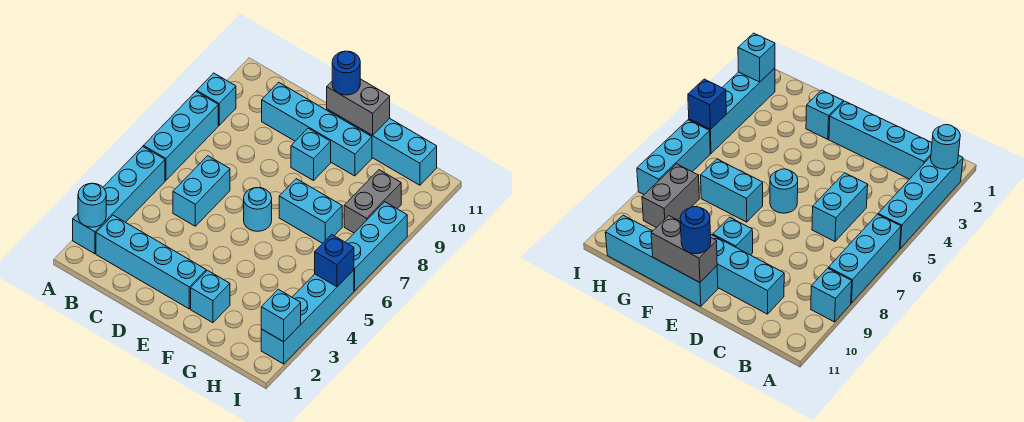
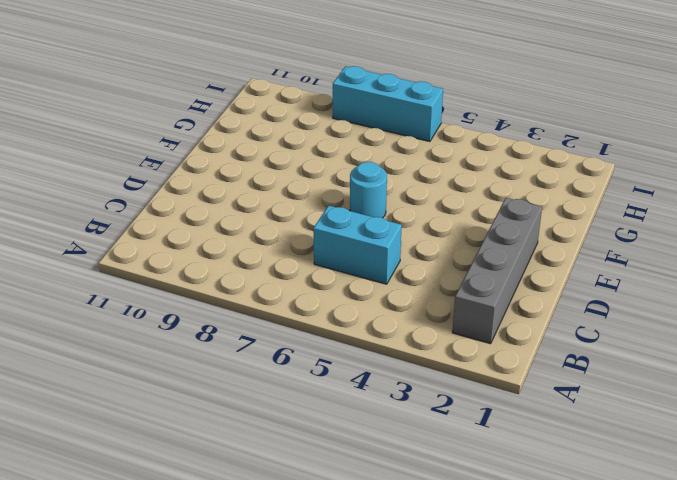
grey 1x4 brick [452,198,542,344] -> cyan 1x4 brick [96,215,206,309]
none -> cyan 1x4 brick [73,146,165,254]
none -> cyan 1x3 brick [144,92,218,180]
none -> cyan 1x1 brick [197,73,236,125]

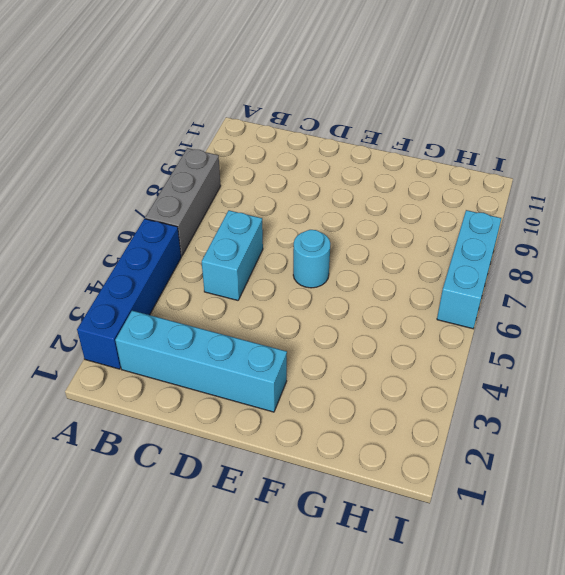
blue 1x4 brick [77,219,181,369] -> cyan 1x4 brick [73,146,165,254]
grey 1x3 brick [145,148,221,256] -> cyan 1x3 brick [144,92,218,180]
none -> cyan 1x1 brick [197,73,236,125]
none -> cyan 1x4 brick [262,82,372,176]
none -> cyan 1x1 brick [291,128,331,181]

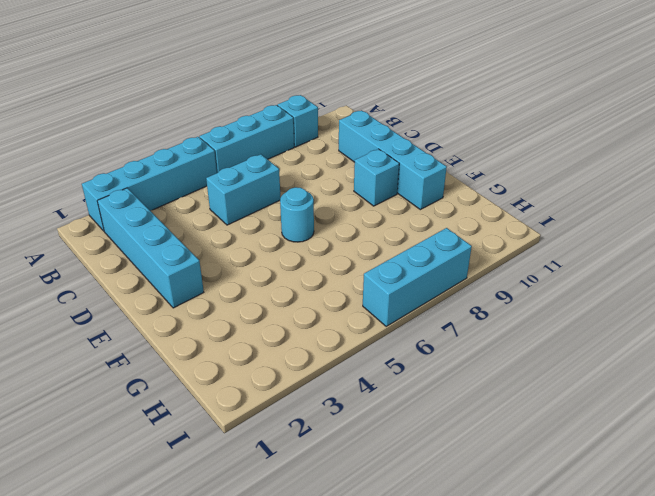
none -> cyan 1x4 brick [327,109,437,185]
none -> cyan 1x1 brick [191,270,230,323]
none -> cyan 1x2 brick [279,179,342,243]

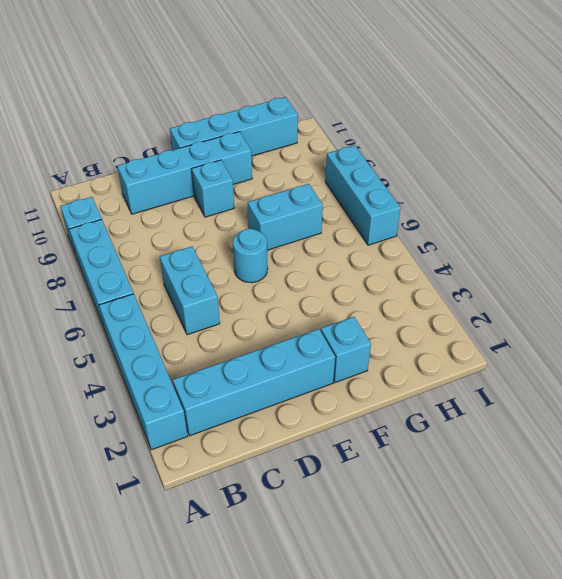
none -> grey 1x2 brick [344,170,401,233]
none -> cyan 1x4 brick [261,270,354,364]
none -> cyan 1x1 round brick [78,183,106,227]

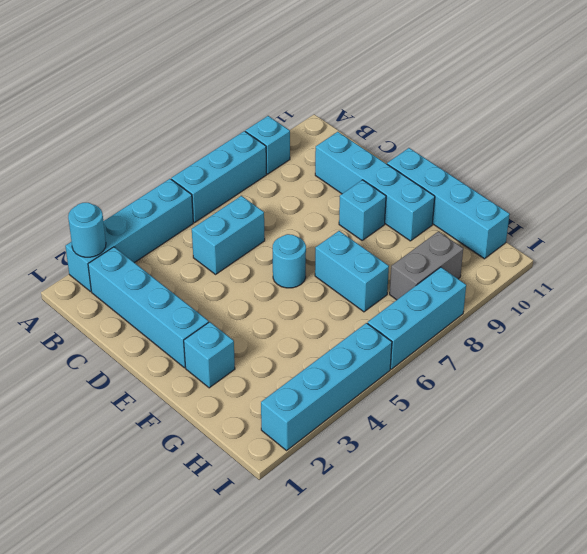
none -> grey 1x2 brick [327,79,390,135]
none -> cyan 1x1 brick [261,289,301,342]
none -> blue 1x1 brick [315,234,354,287]

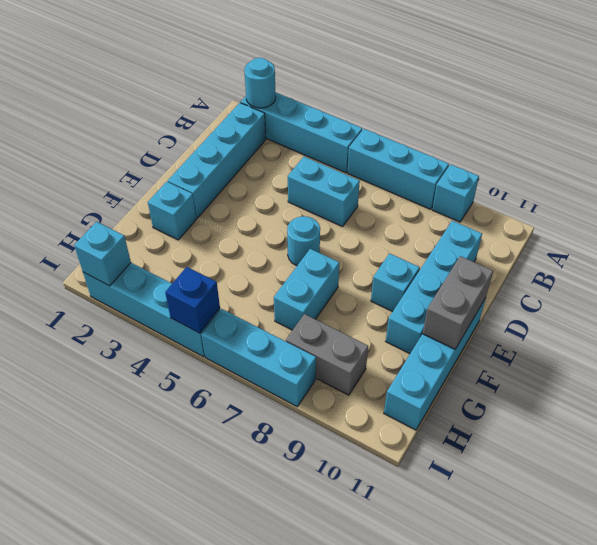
none -> blue 1x1 round brick [332,51,360,95]

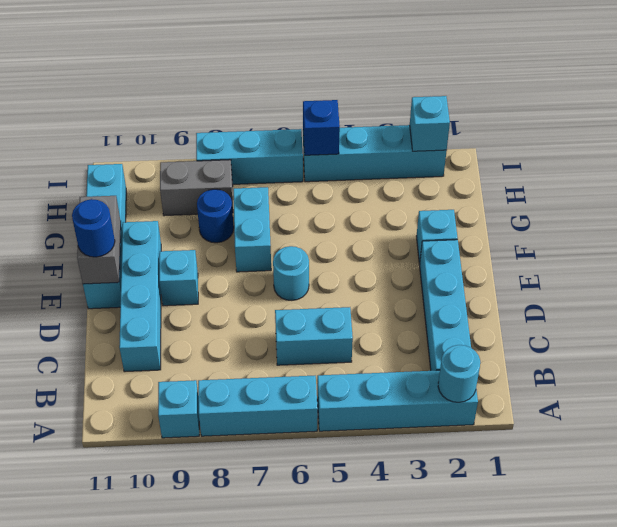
blue 1x1 round brick [197,189,234,243] -> none

